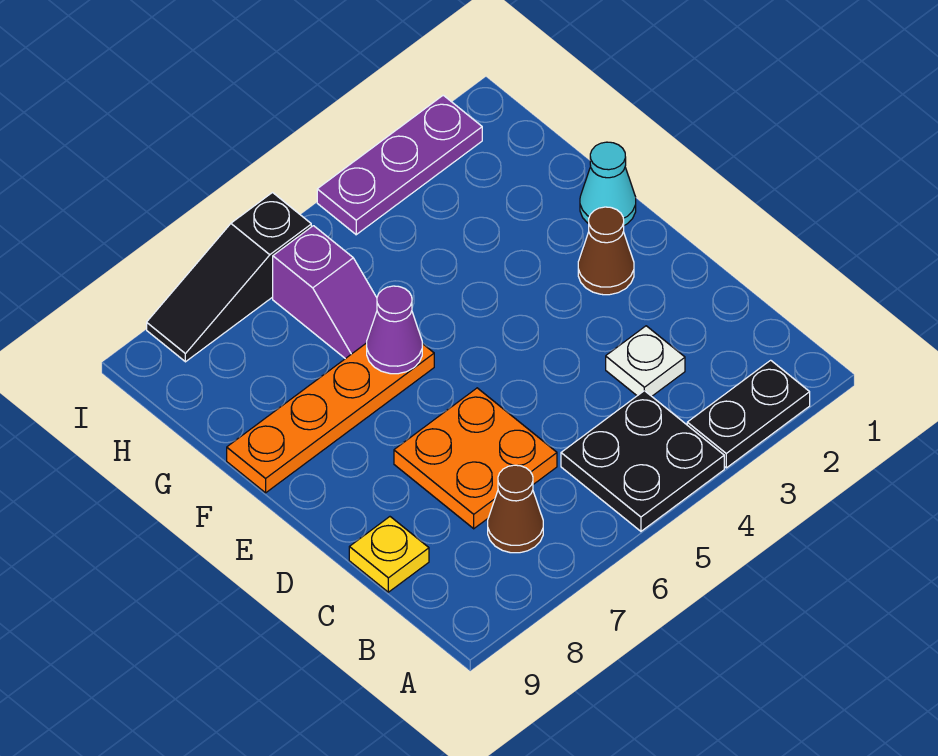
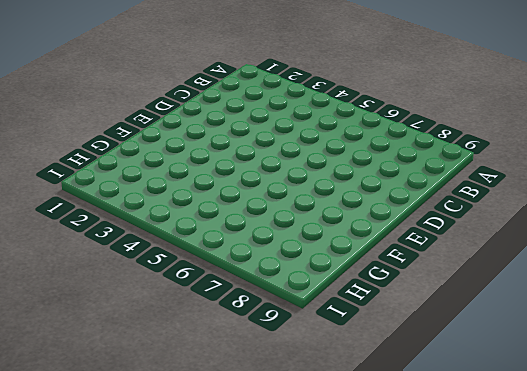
none -> black 1x2 plate [687,360,810,468]
none -> black 2x2 plate [561,391,724,531]
none -> brown 1x1 cone [488,465,543,553]

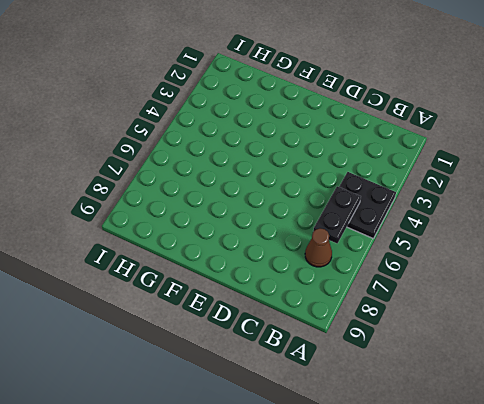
black 1x2 plate [313,186,361,243] -> black 1x2 plate moved to [687,360,810,468]
none -> white 1x1 plate [606,326,685,396]
none -> orange 2x2 plate [394,388,557,529]
none -> yellow 1x1 plate [349,517,429,592]

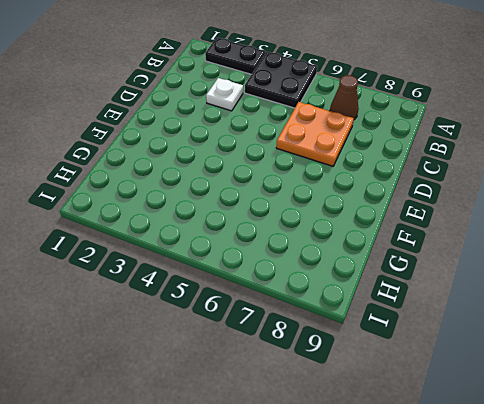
none -> yellow 1x1 plate [349,517,429,592]
none -> brown 1x1 cone [578,207,634,295]
none -> cyan 1x1 cone [580,142,636,225]

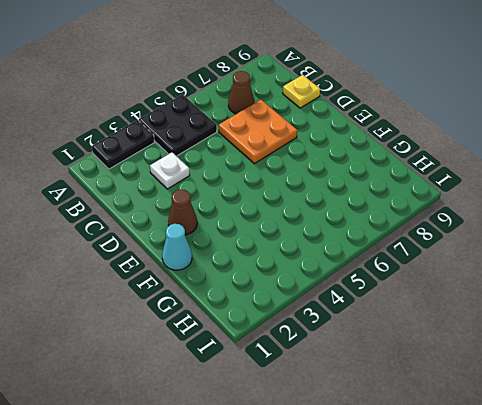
none -> orange 1x4 plate [227,343,434,493]
none -> purple 1x2 slope [273,226,377,359]
none -> purple 1x3 plate [317,95,482,235]

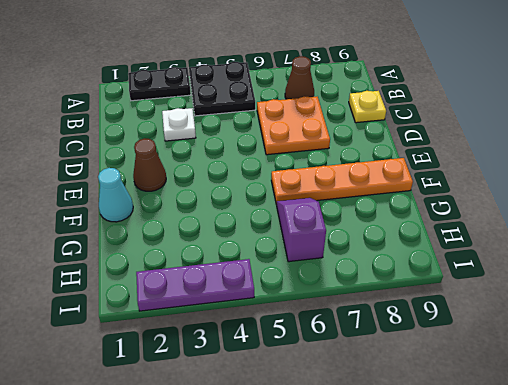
none -> black 1x3 slope [147,193,311,362]
none -> purple 1x1 cone [367,286,422,374]

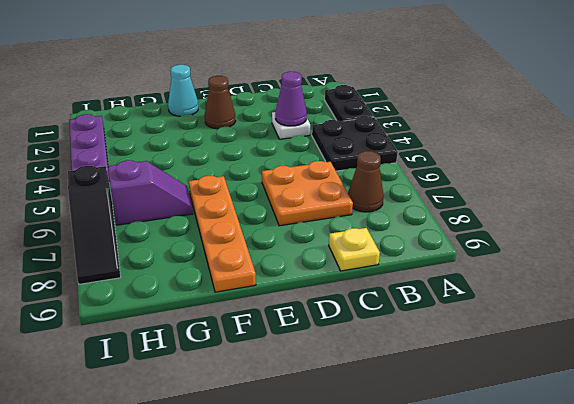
purple 1x1 cone [275,72,307,126] -> purple 1x1 cone moved to [367,286,422,374]

